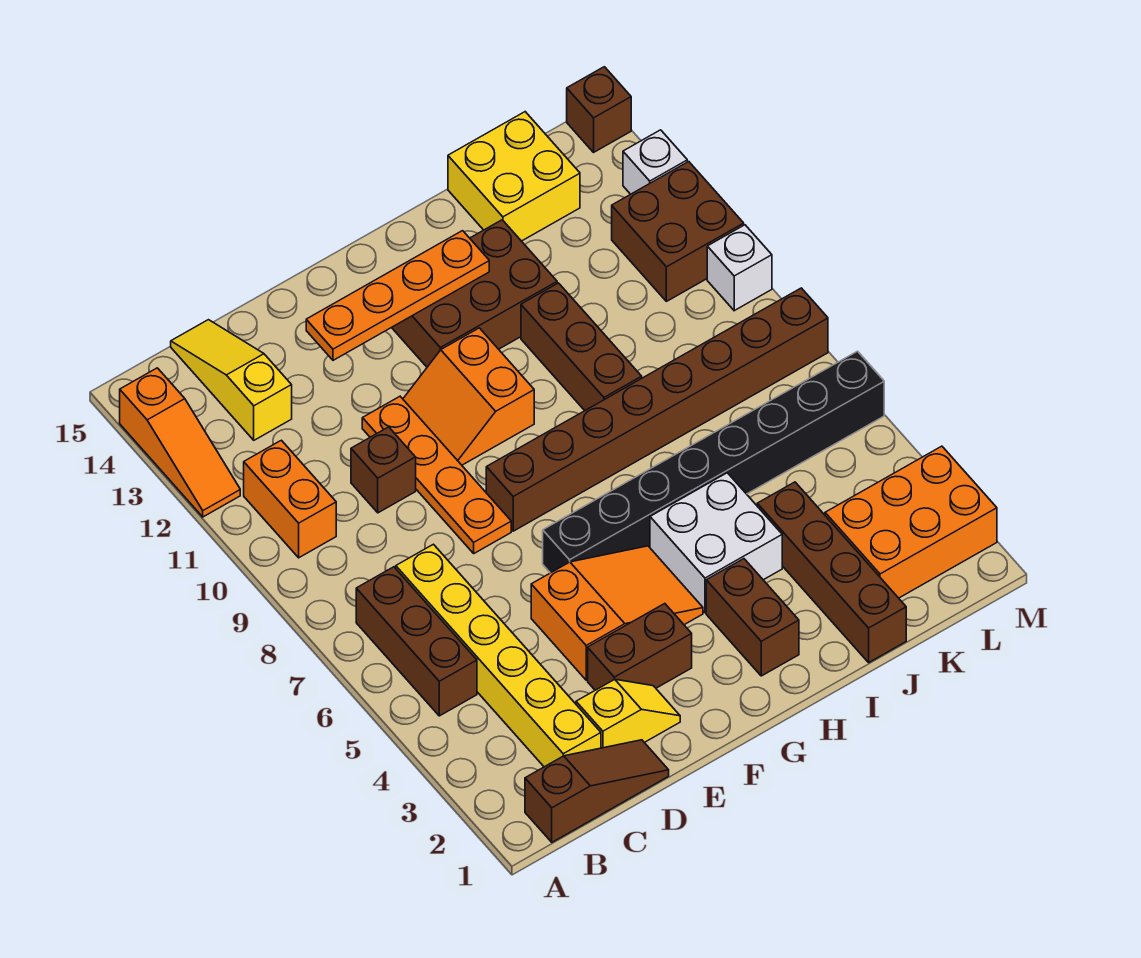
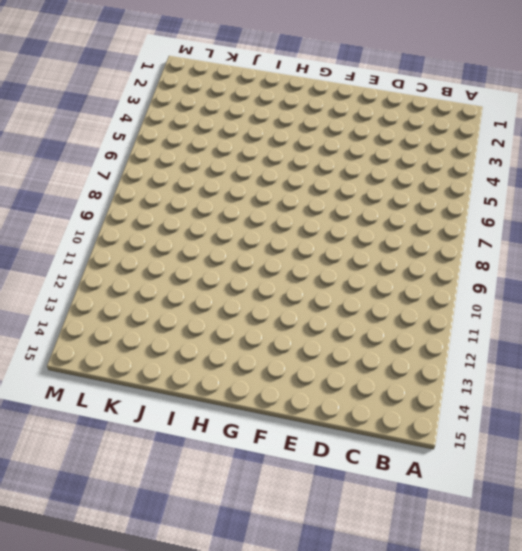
none -> orange 1x3 slope [120,368,240,517]
none -> brown 1x3 slope [525,740,669,842]
none -> brown 1x3 brick [356,567,477,716]

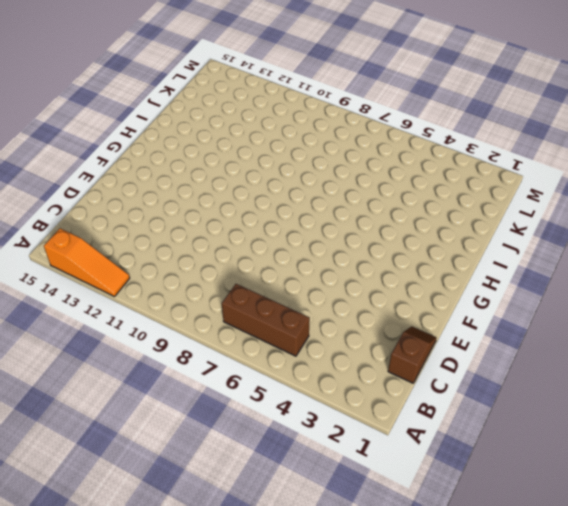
brown 1x2 slope [388,327,437,383] -> brown 1x3 slope [525,740,669,842]
none -> orange 1x2 brick [244,440,336,558]
none -> yellow 1x6 brick [396,544,601,767]
none -> yellow 1x3 slope [171,320,292,440]

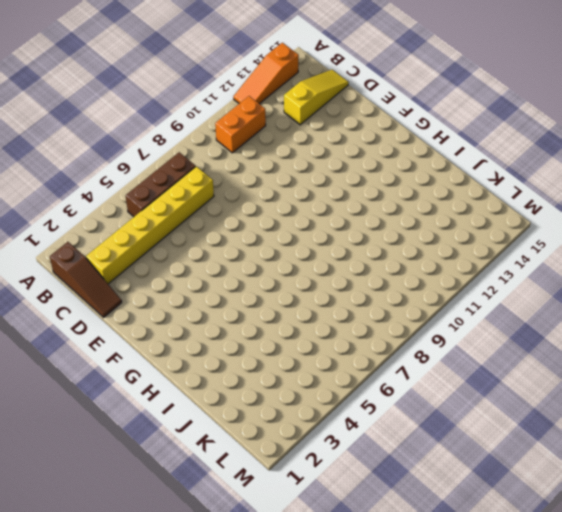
none -> yellow 1x2 slope [576,679,680,748]
none -> brown 1x1 brick [351,427,416,513]
none -> brown 1x2 brick [588,604,692,690]

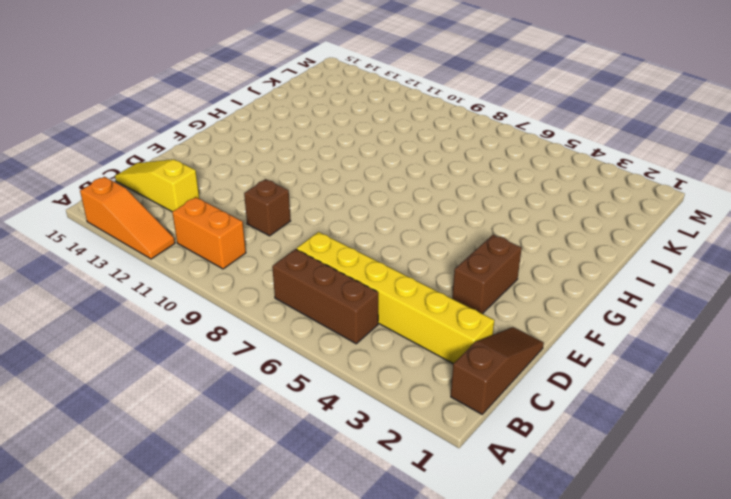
none -> yellow 1x2 slope [576,679,680,748]
none -> orange 2x3 slope [531,546,703,680]
none -> orange 1x4 plate [362,397,511,553]

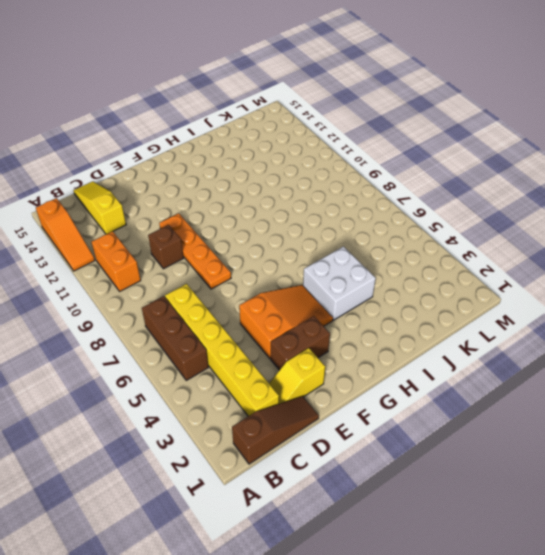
yellow 1x2 slope [269,348,325,404] -> yellow 1x2 slope turned to [576,679,680,748]
none -> black 1x8 brick [543,351,884,573]
none -> brown 1x8 brick [486,288,828,531]
none -> orange 2x2 slope [403,328,534,465]

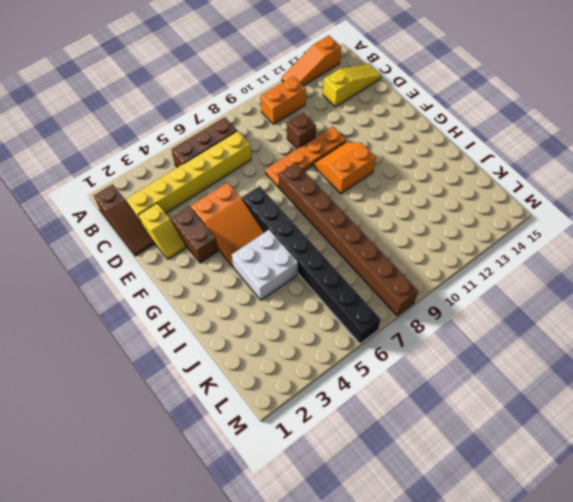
none -> brown 2x3 brick [392,220,557,367]
none -> brown 1x2 brick [706,559,799,676]
none -> brown 1x3 brick [521,283,642,411]

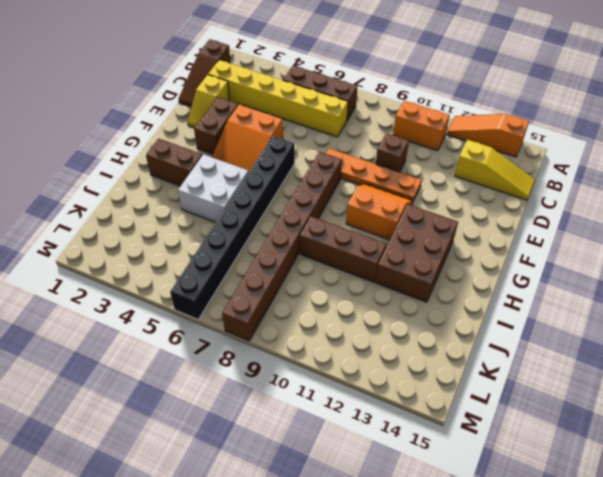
none -> brown 1x4 brick [757,482,906,662]
none -> yellow 2x2 brick [448,112,580,241]
none -> orange 2x3 brick [825,446,997,598]

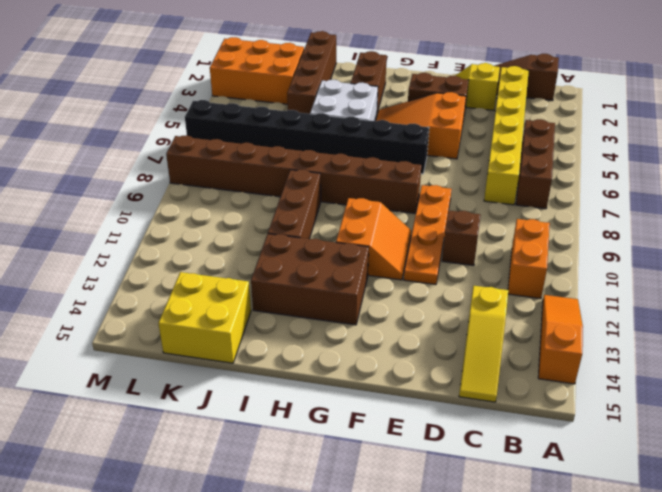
none -> brown 2x2 brick [612,162,744,301]
none -> white 1x1 brick [707,225,772,311]
none -> white 1x1 brick [623,130,687,194]

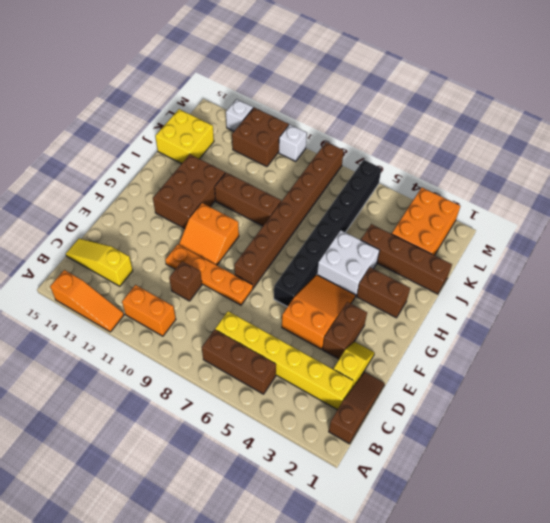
none -> brown 1x1 brick [567,67,631,152]
none -> orange 1x4 plate [306,231,489,360]

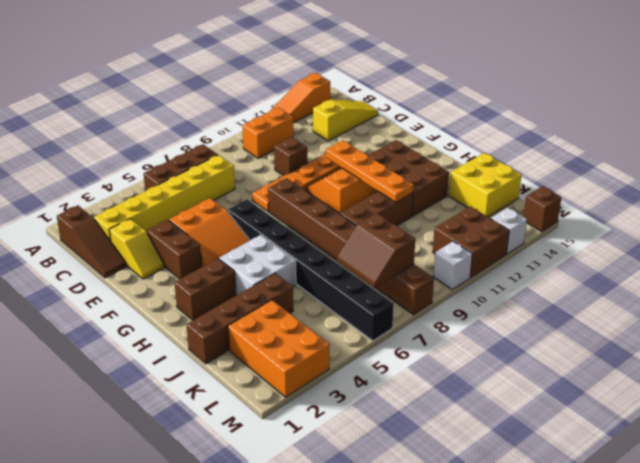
orange 1x4 plate [326,140,414,202] -> orange 1x4 plate moved to [306,231,489,360]
brown 2x2 slope [337,213,415,288] -> none

